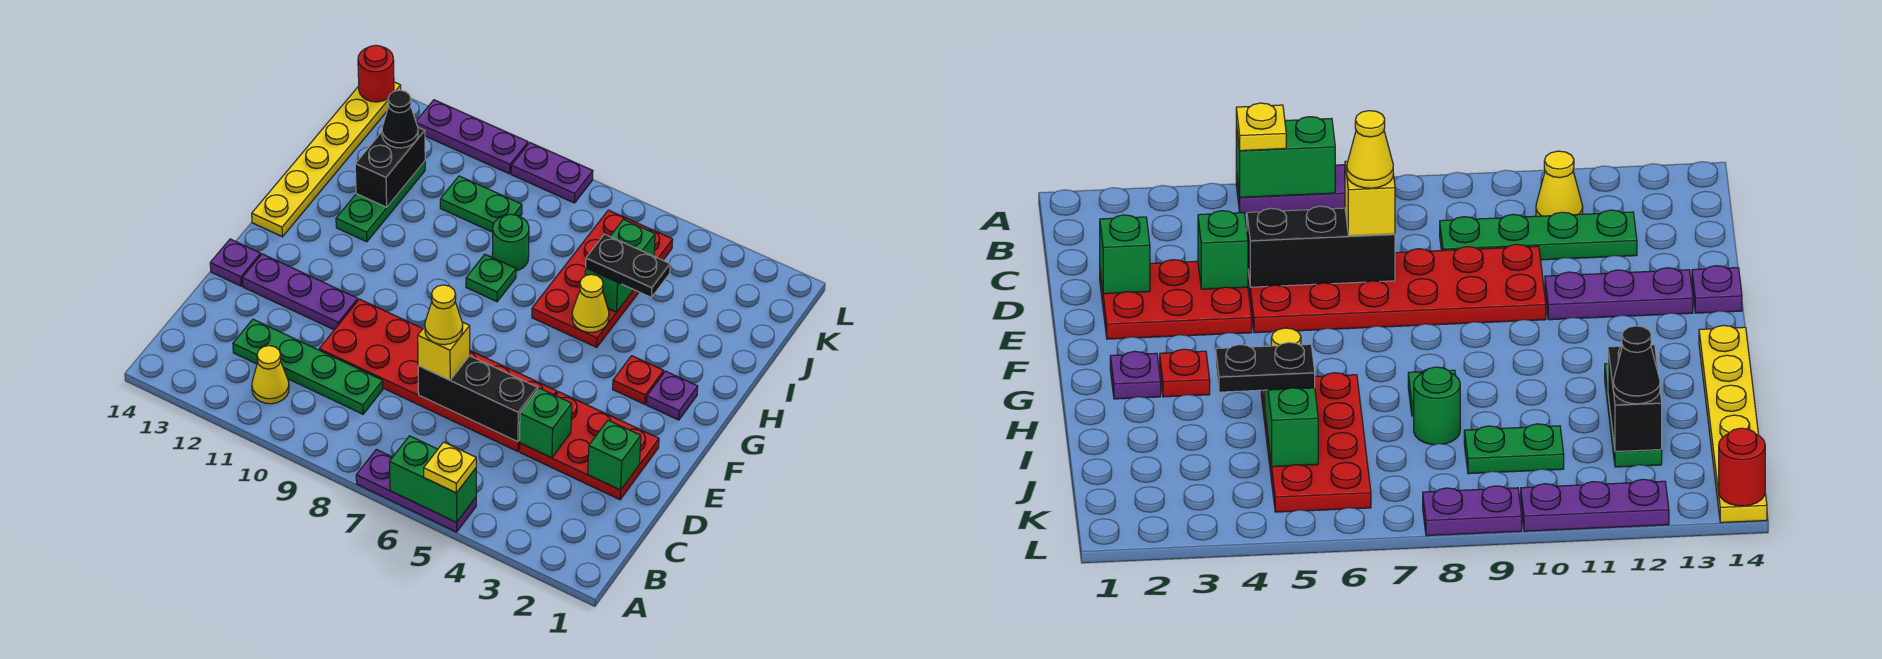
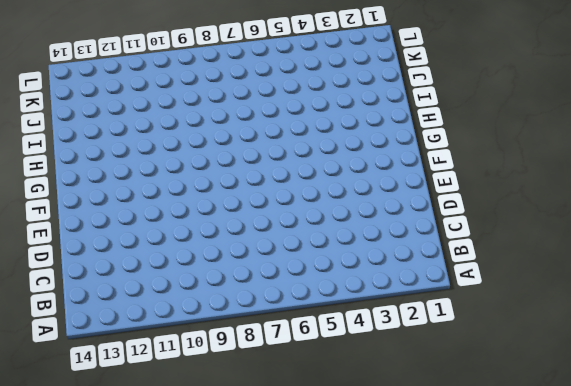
none -> purple 1x3 plate [356,449,476,532]
none -> yellow 1x1 cone [252,346,289,404]
none -> green 1x4 plate [233,319,383,414]
none -> red 2x3 plate [519,392,659,500]

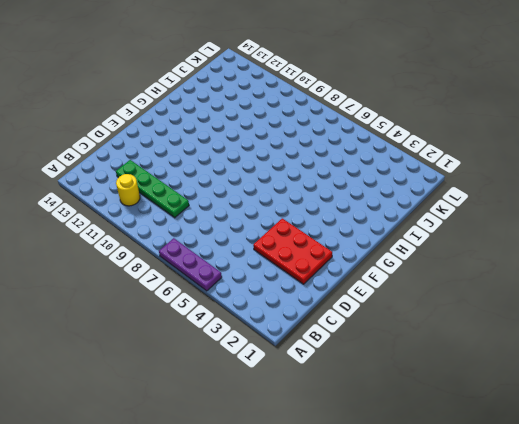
yellow 1x1 round brick [116,174,140,206] -> yellow 1x1 cone [252,346,289,404]
none -> red 2x6 plate [319,299,557,451]
none -> purple 1x3 plate [242,254,358,330]
none -> purple 1x1 plate [210,239,261,286]
none -> purple 1x1 plate [647,371,698,420]

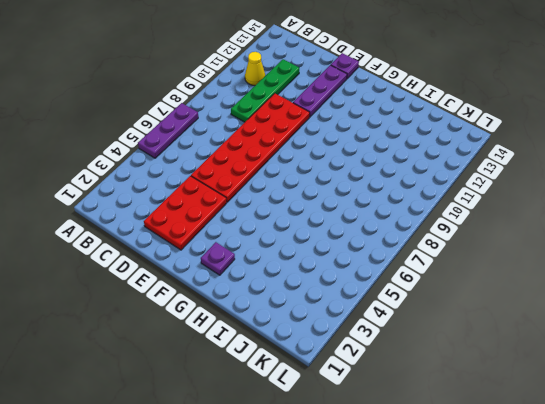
none -> red 1x1 plate [613,356,664,404]
none -> yellow 1x6 plate [252,82,401,237]
none -> red 2x4 plate [532,210,673,348]
none -> green 1x1 plate [466,255,516,302]

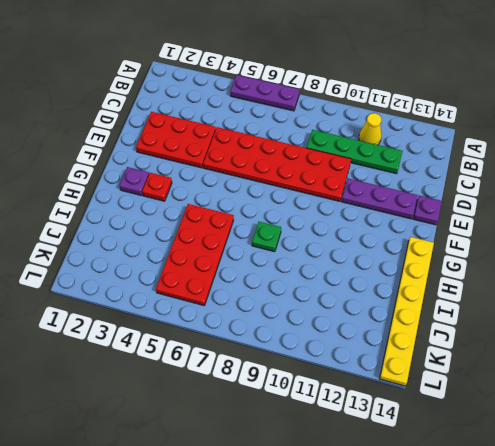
none -> green 1x3 plate [336,161,425,242]
none -> green 1x1 round brick [492,214,529,271]
none -> green 1x2 plate [440,176,522,232]
none -> purple 1x2 plate [511,143,593,203]

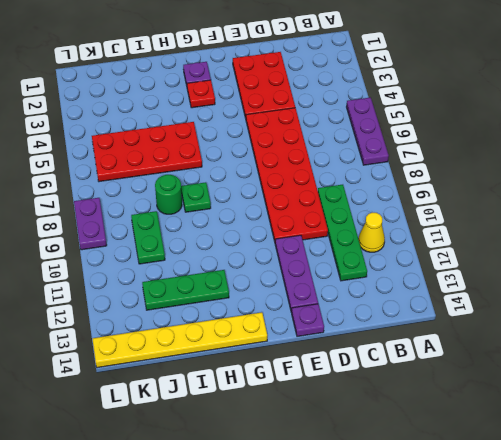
none -> purple 1x3 plate [416,100,528,174]
none -> green 1x2 brick [389,436,476,522]
none -> green 1x1 brick [588,420,641,490]
none -> green 1x1 brick [520,388,572,458]

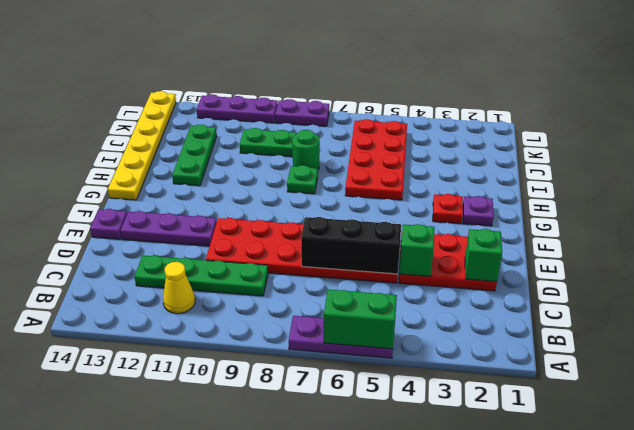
none -> yellow 1x1 cone [572,274,609,332]
none -> green 1x2 brick [585,219,655,312]
none -> black 1x2 brick [355,127,425,207]
none -> red 1x1 round brick [358,45,394,102]

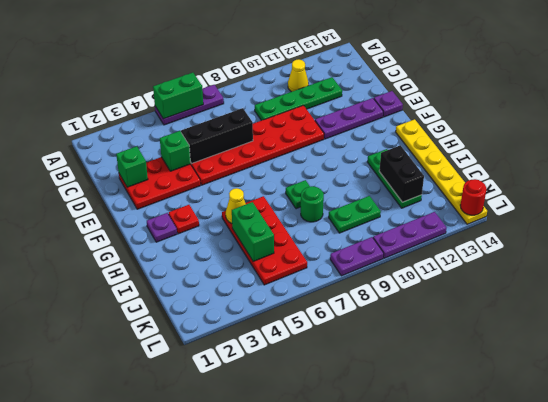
none -> yellow 1x1 plate [424,442,476,493]
none -> yellow 1x1 brick [418,322,470,380]
none -> black 1x2 plate [586,234,670,297]
none -> black 1x1 cone [382,90,418,148]

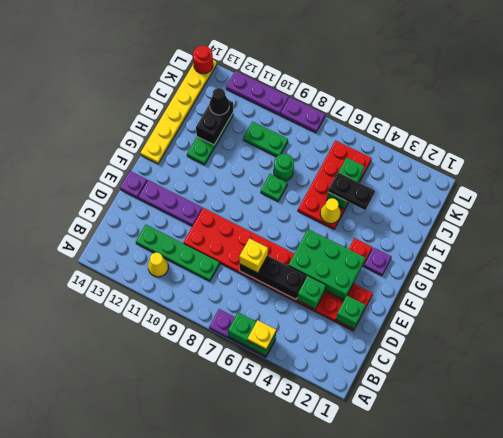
green 2x3 brick [288,229,365,300] -> none
none -> yellow 1x1 cone [425,285,463,345]

